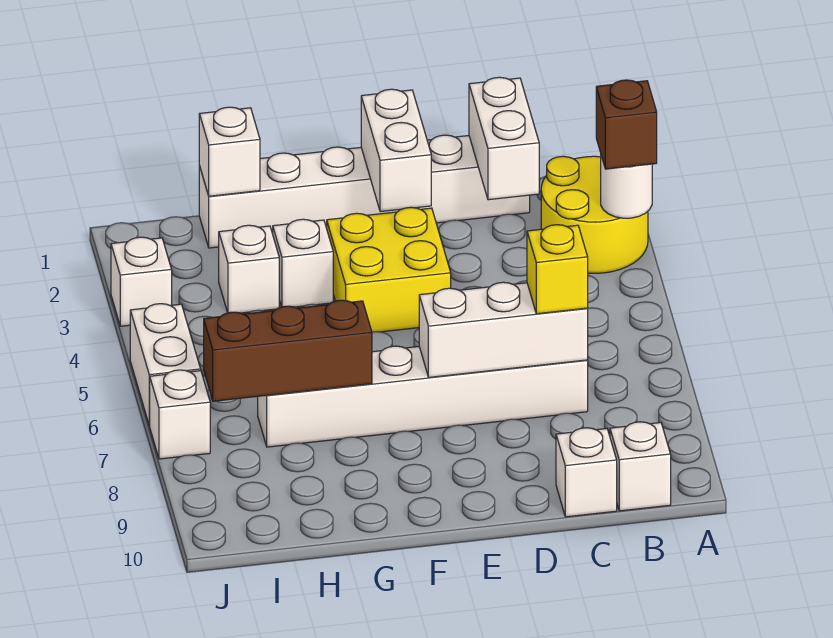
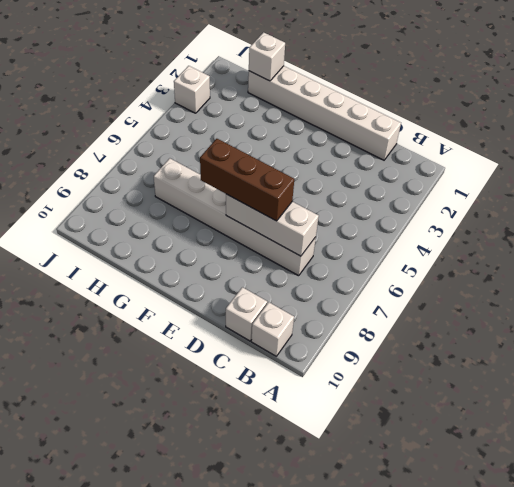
brown 1x3 brick [200,139,294,221] -> brown 1x3 brick moved to [204,300,372,401]
none -> yellow 2x2 round brick [541,156,648,273]
none -> yellow 2x2 brick [327,207,451,332]
none -> white 1x1 brick [273,219,333,307]

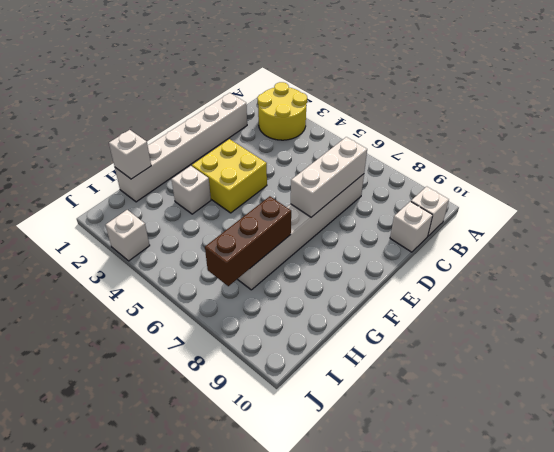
none -> white 1x1 brick [219,225,279,313]
none -> white 1x2 brick [130,304,201,426]
none -> white 1x1 brick [150,370,210,459]

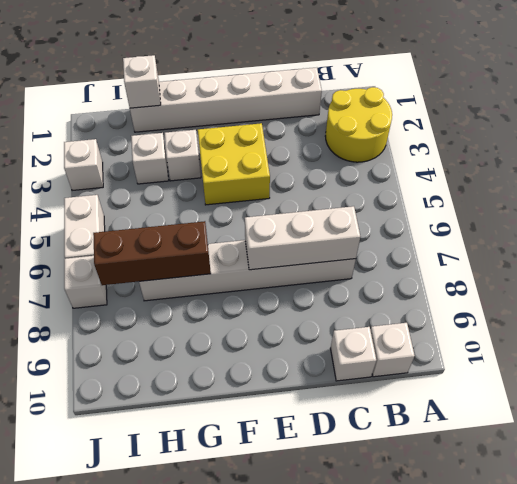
none -> white 1x1 round brick [601,156,652,218]
none -> white 1x2 brick [469,77,539,200]
none -> white 1x2 brick [361,89,431,212]

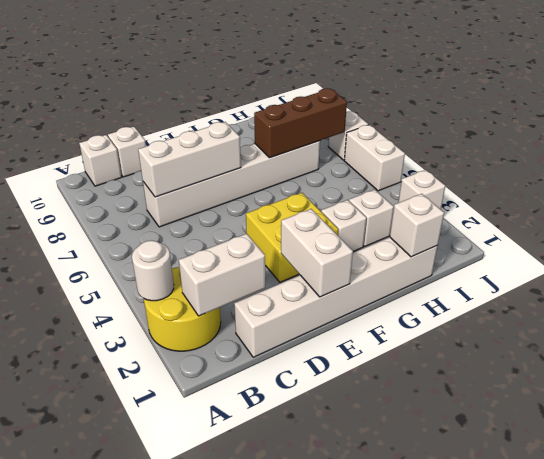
white 1x2 brick [179,234,265,316] -> white 1x2 brick turned to [469,77,539,200]
none -> brown 1x1 brick [596,80,657,169]
none -> yellow 1x1 brick [527,225,588,314]

